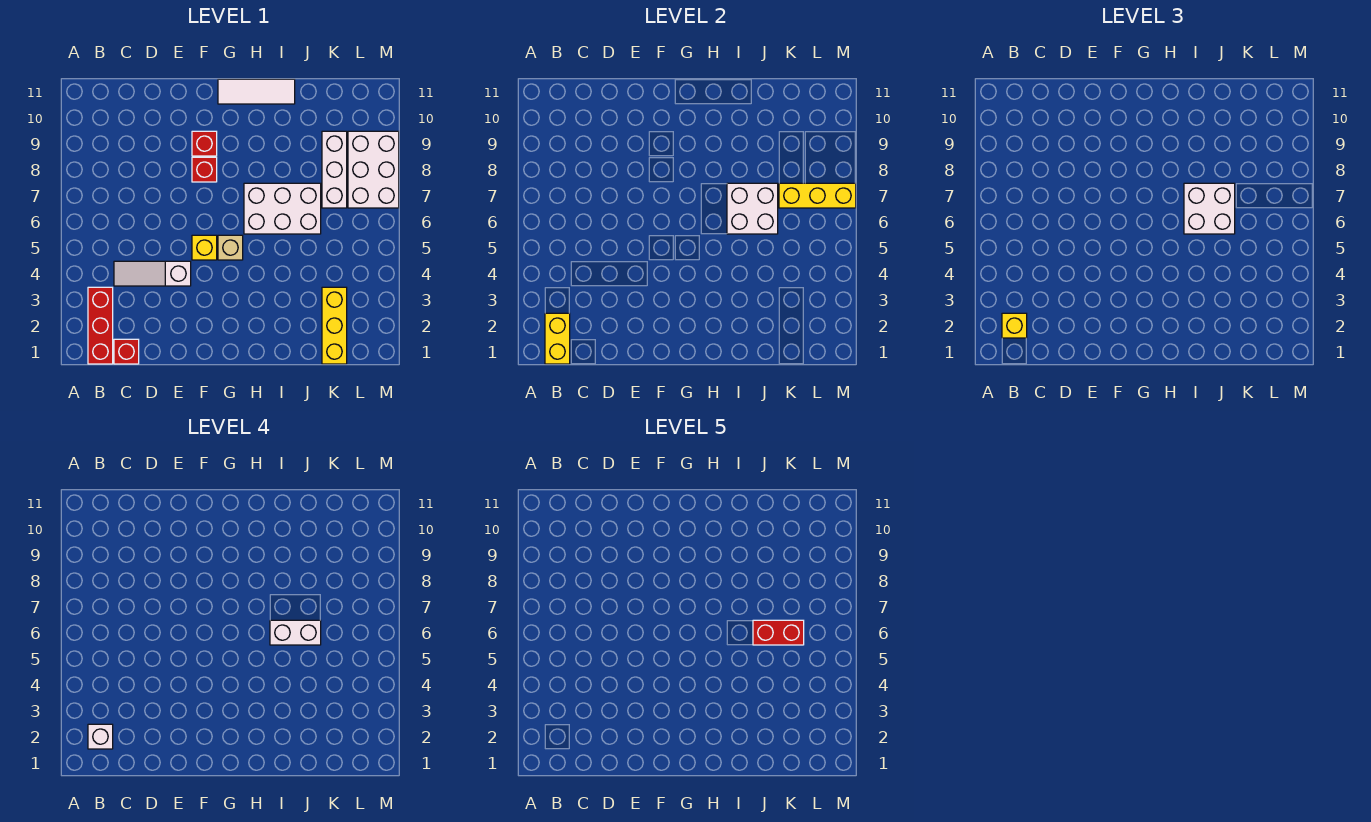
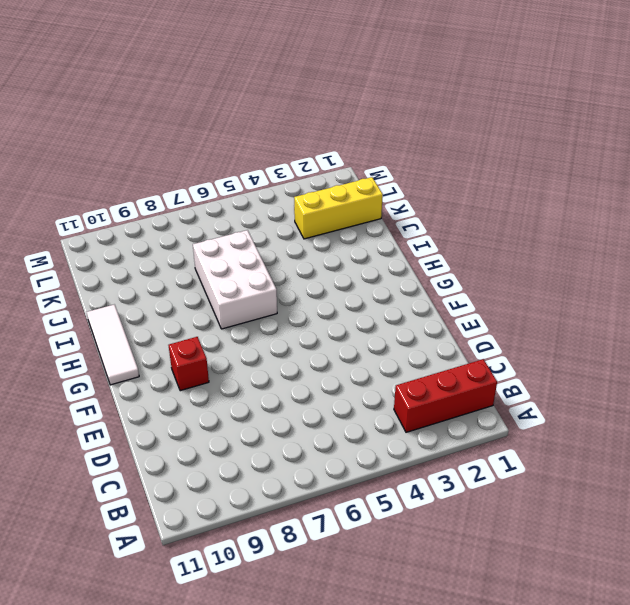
none -> red 1x1 brick [114,339,139,364]
none -> white 1x3 slope [114,261,191,286]
none -> yellow 1x1 brick [192,235,217,260]

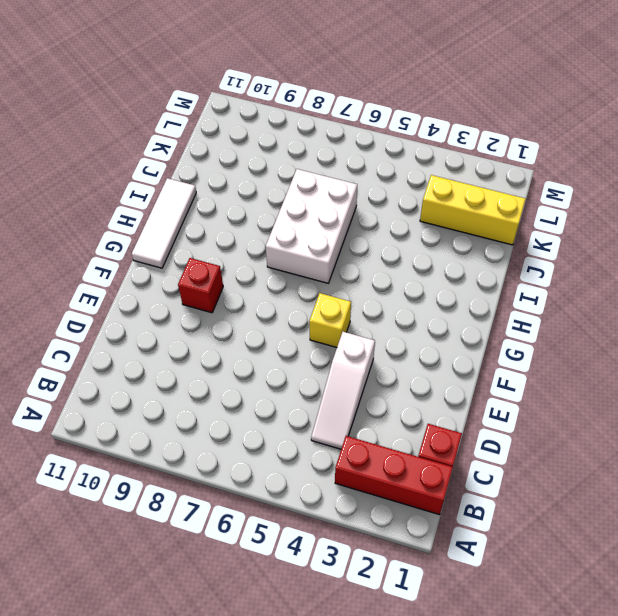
none -> red 1x1 brick [192,157,217,182]
none -> tan 1x1 brick [218,235,243,260]
none -> white 1x3 brick [322,131,347,208]

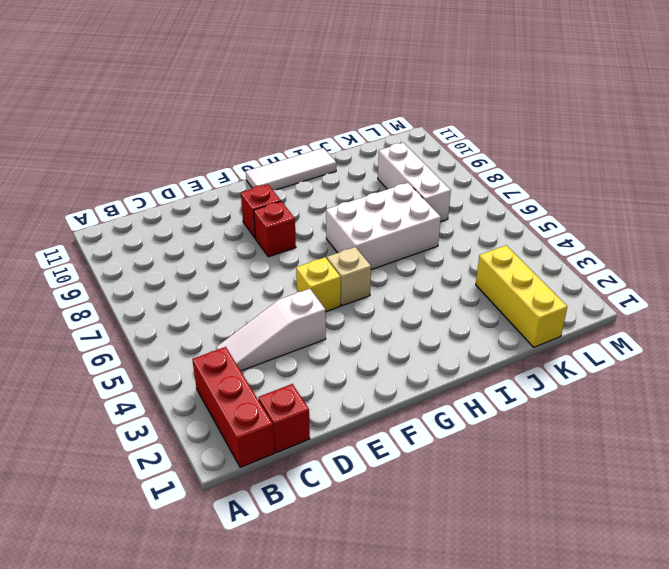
none -> white 2x3 brick [348,131,399,208]
none -> yellow 1x2 brick [545,313,570,364]
none -> white 2x2 brick [727,183,778,234]

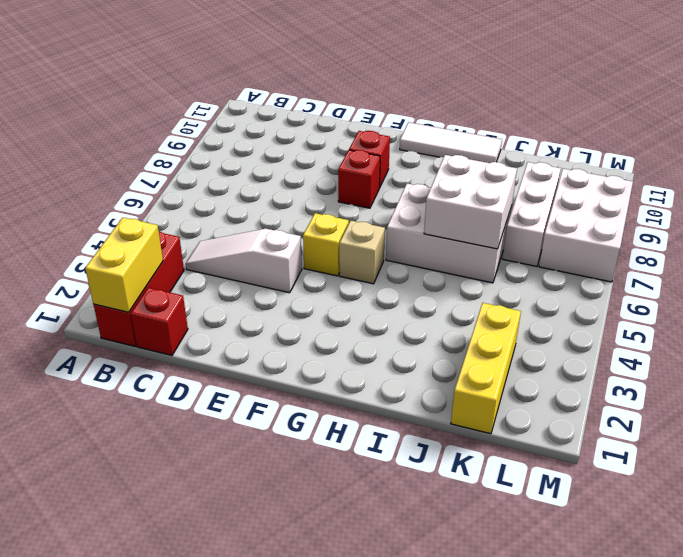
none -> yellow 1x3 brick [779,183,856,208]
none -> yellow 1x1 brick [1002,313,1027,338]
none -> white 2x2 brick [1184,183,1235,234]

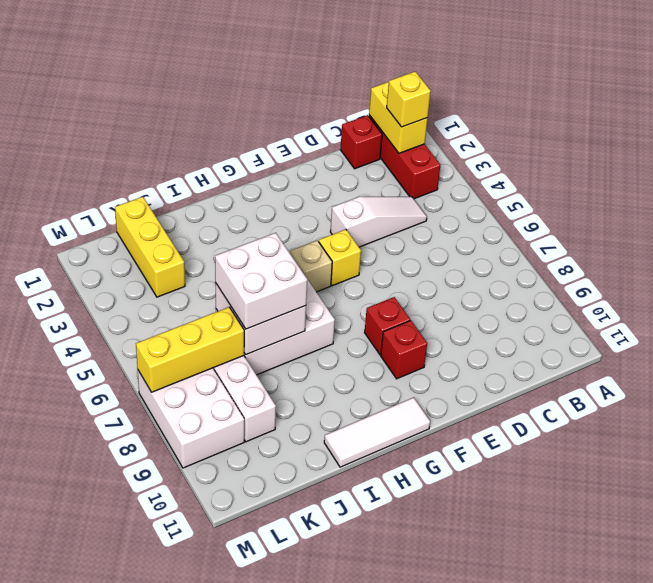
none -> white 1x1 brick [88,724,113,749]
none -> white 1x2 brick [270,620,321,645]
none -> red 1x2 brick [753,620,804,645]

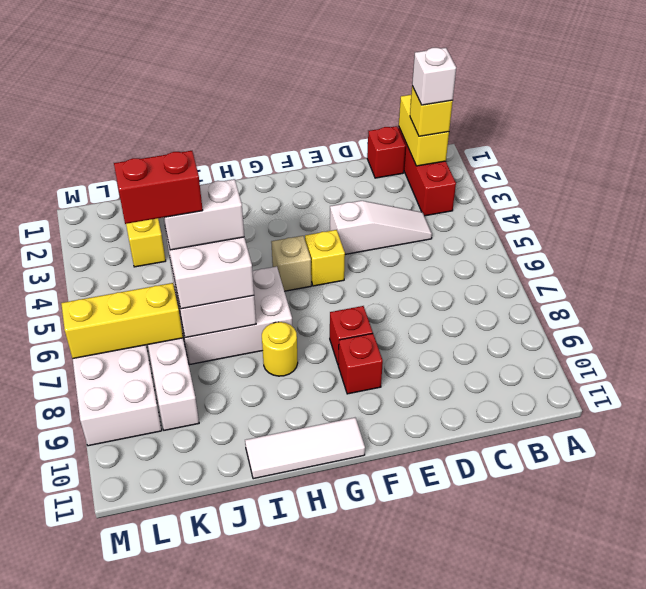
yellow 1x1 round brick [262,322,298,376] -> none

